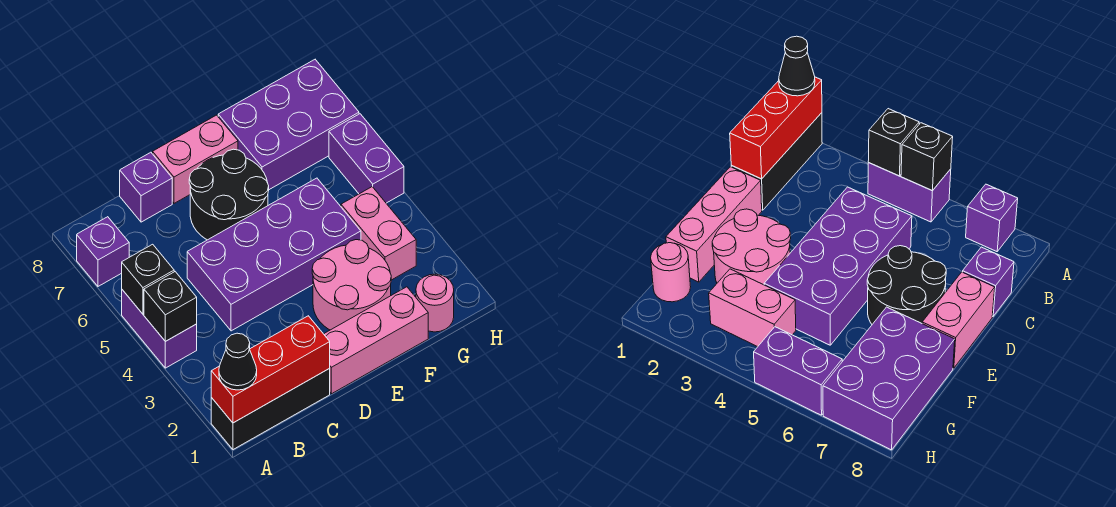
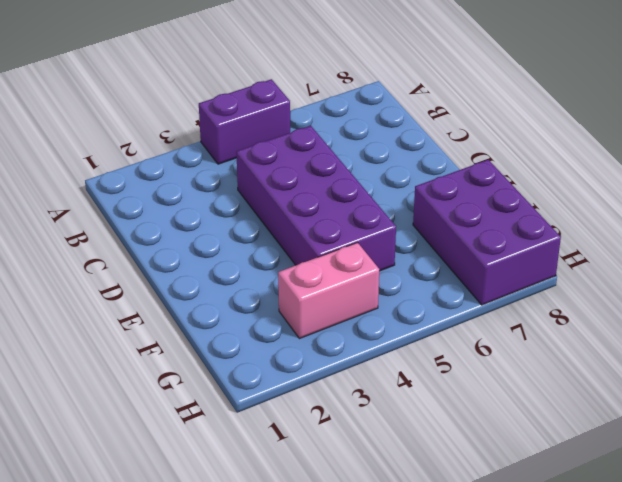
none -> black 1x3 brick [211,369,330,450]
none -> purple 1x1 brick [77,217,129,286]
none -> purple 1x1 brick [120,152,172,222]

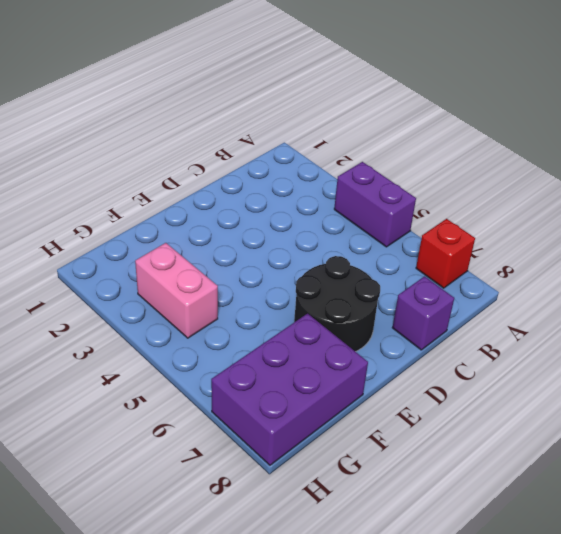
red 1x1 brick [416,219,475,288] -> purple 1x1 brick [77,217,129,286]
none -> black 1x3 brick [211,369,330,450]
none -> purple 2x4 brick [187,178,361,331]
none -> pink 1x3 brick [324,287,428,394]

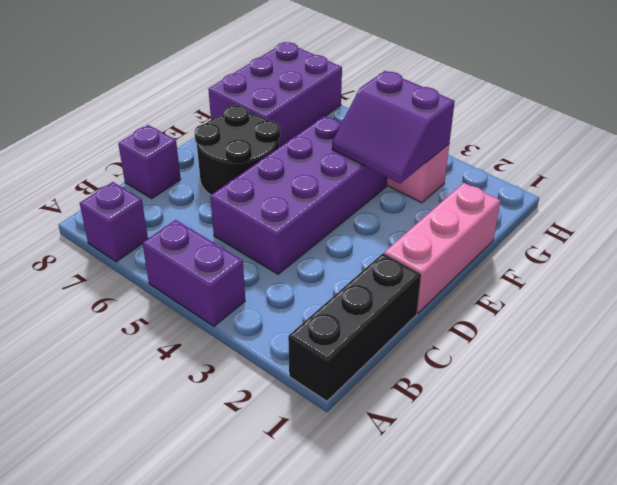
purple 2x2 slope [332,71,455,183] -> none
none -> pink 1x2 brick [153,115,238,203]
none -> pink 2x2 round brick [312,240,391,330]
none -> pink 1x1 round brick [416,274,454,332]

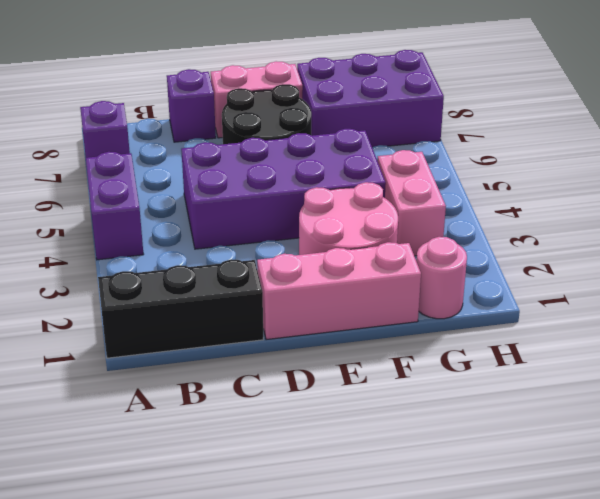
none -> purple 1x2 brick [329,114,404,203]
none -> red 1x3 brick [211,316,330,423]
none -> black 1x1 brick [144,272,197,341]

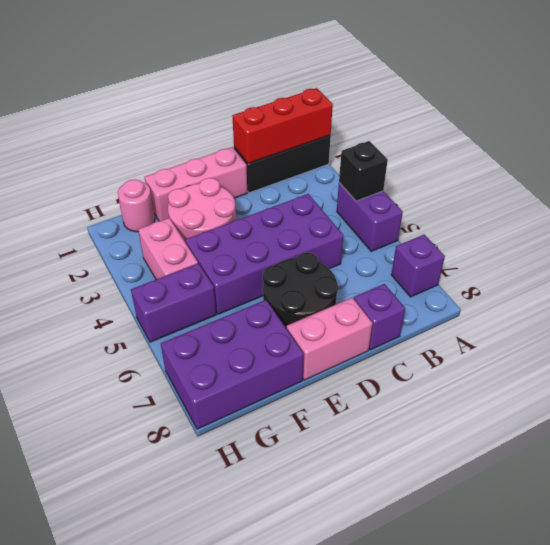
purple 1x2 brick [131,263,216,342] -> purple 1x2 brick turned to [329,114,404,203]
none -> black 1x1 brick [122,244,174,314]
none -> black 1x1 cone [219,333,257,390]

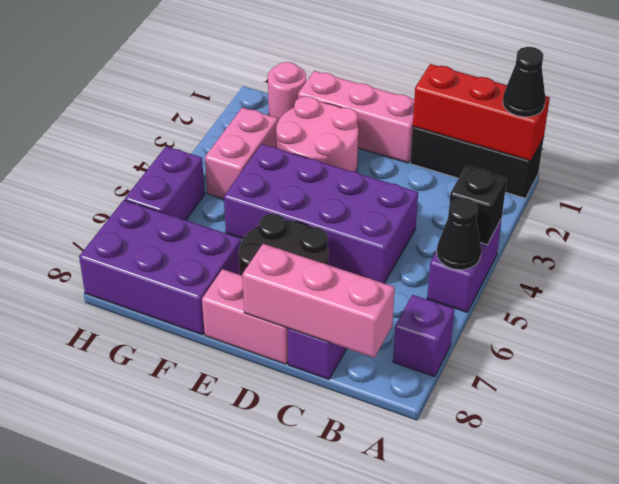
black 1x1 cone [437,198,481,270] -> black 1x1 brick [122,244,174,314]
pink 1x3 brick [242,244,395,358] -> none

